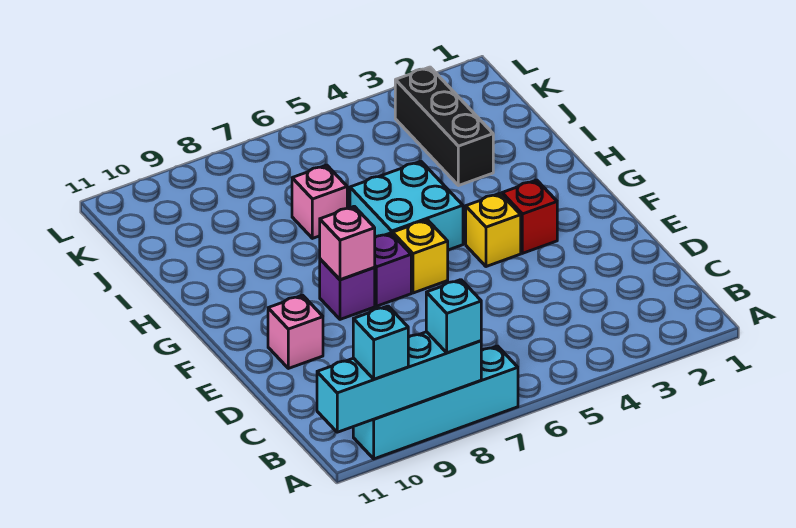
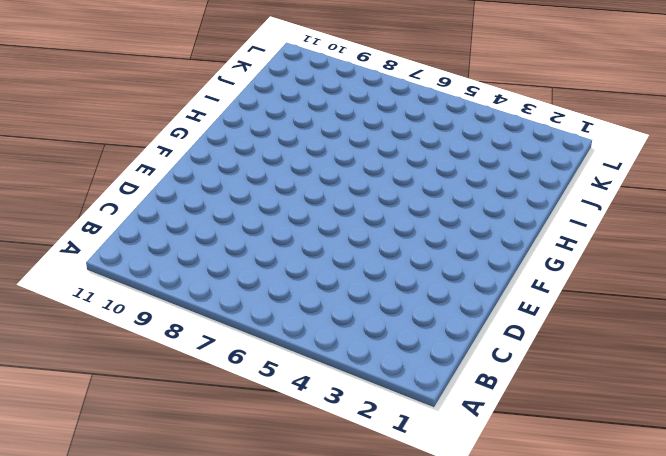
none -> cyan 1x4 brick [353,346,518,459]
none -> pink 1x1 brick [268,295,323,368]
none -> red 1x1 brick [502,180,557,253]

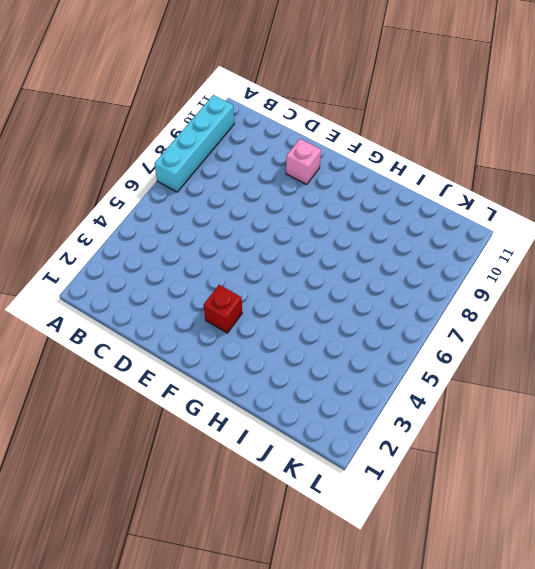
none -> yellow 1x1 brick [466,193,521,267]
none -> yellow 1x1 brick [393,220,448,293]
none -> purple 1x1 brick [374,233,411,306]

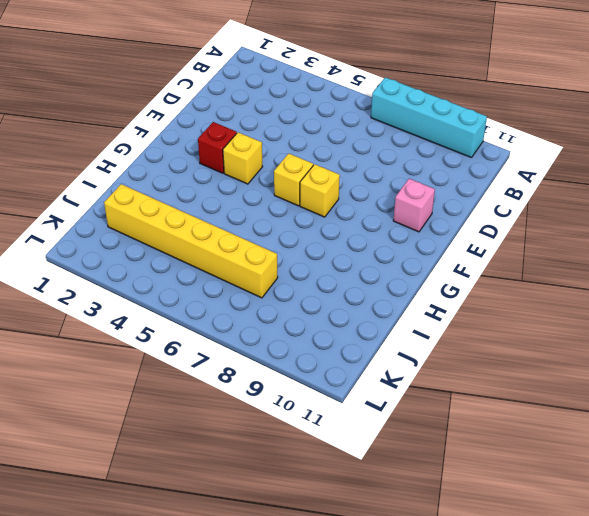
yellow 1x1 brick [300,164,340,217] -> purple 1x1 brick [374,233,411,306]
yellow 1x6 brick [104,184,278,298] -> black 1x3 brick [395,67,493,186]
none -> purple 1x1 brick [320,259,375,319]
none -> cyan 2x2 brick [350,161,463,250]
none -> pink 1x1 brick [292,165,347,238]

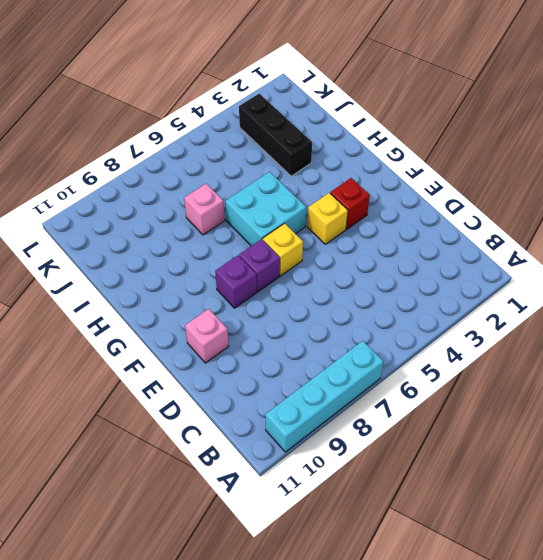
none -> cyan 1x4 brick [317,332,481,432]
none -> pink 1x1 brick [320,206,375,280]
none -> cyan 1x1 brick [426,280,481,353]

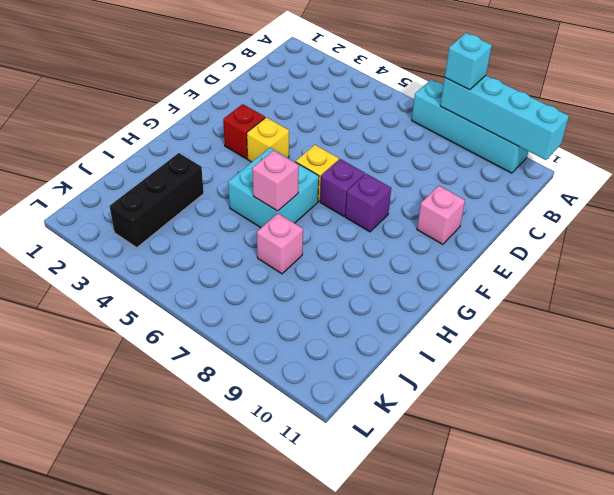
pink 1x1 brick [252,150,299,211] -> pink 1x1 brick moved to [320,206,375,280]
none -> cyan 1x1 brick [353,306,408,379]

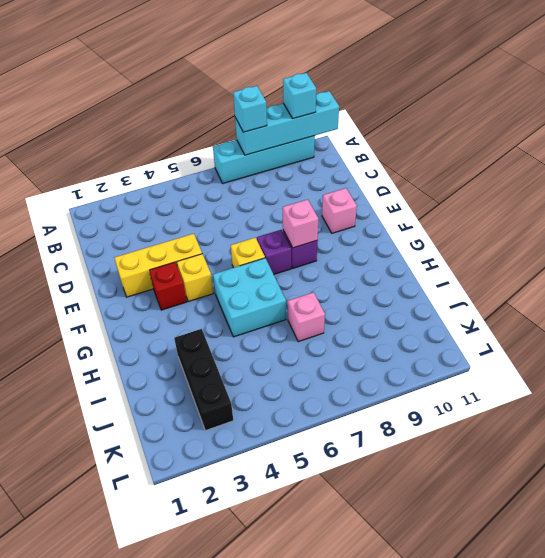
yellow 1x3 brick [114,234,202,297] -> none

